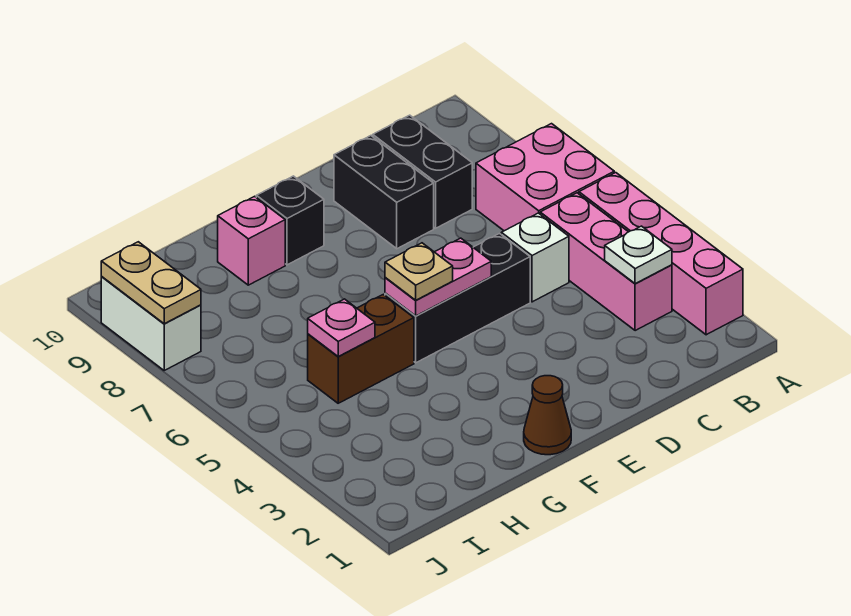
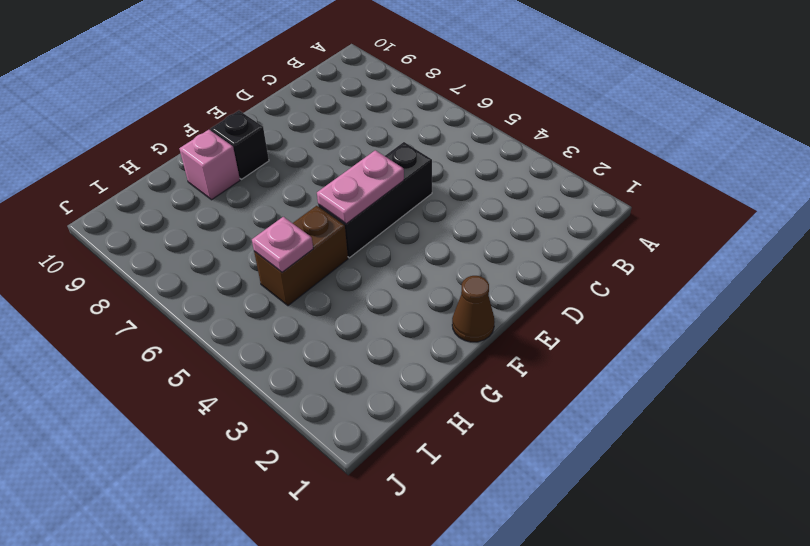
none -> pink 1x4 brick [579,173,743,335]
none -> pink 2x2 brick [476,124,614,231]
none -> pink 1x3 brick [540,193,672,331]

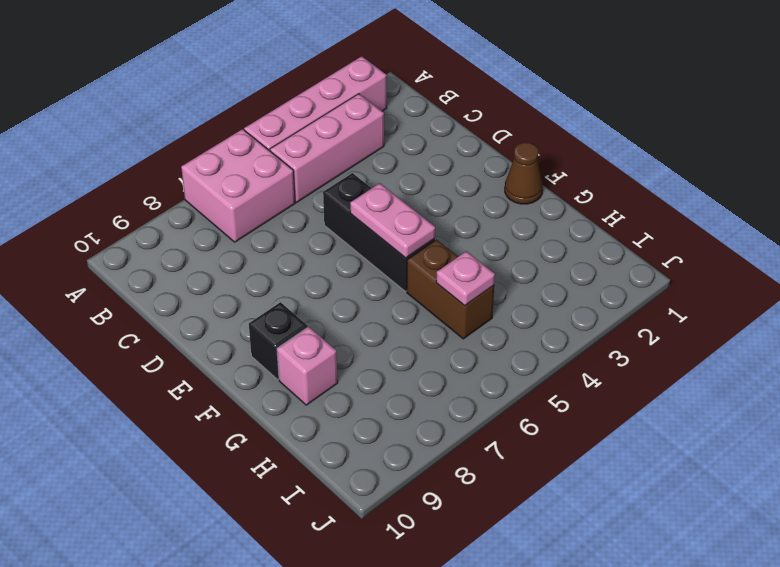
none -> white 1x1 brick [501,213,569,302]
none -> black 1x2 brick [373,115,472,228]
none -> black 1x2 brick [334,136,434,249]

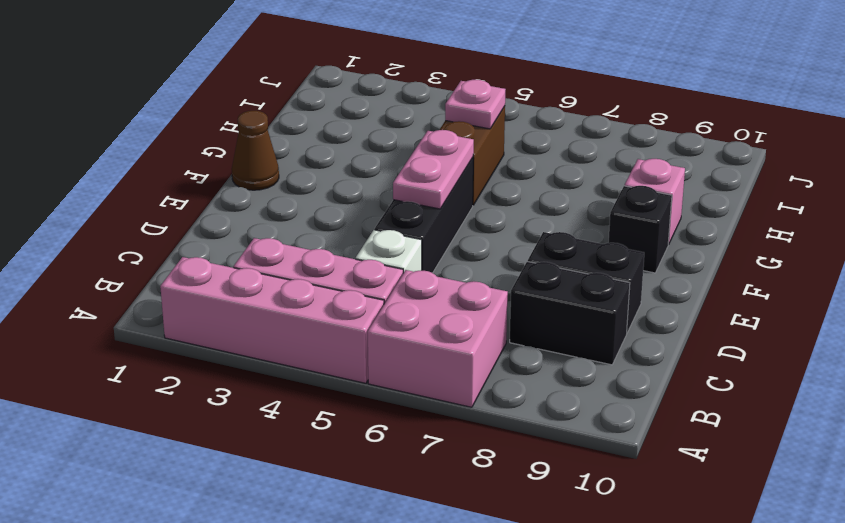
none -> white 1x2 brick [101,277,201,370]
none -> white 1x1 plate [605,226,672,284]
none -> tan 1x2 plate [101,242,201,324]

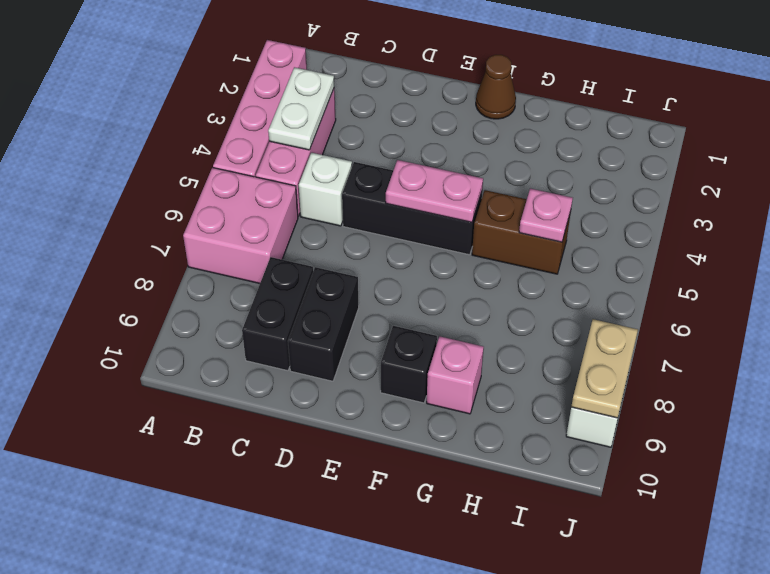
white 1x2 plate [268,67,334,150] -> white 1x1 plate [605,226,672,284]
none -> tan 1x1 plate [385,243,453,300]

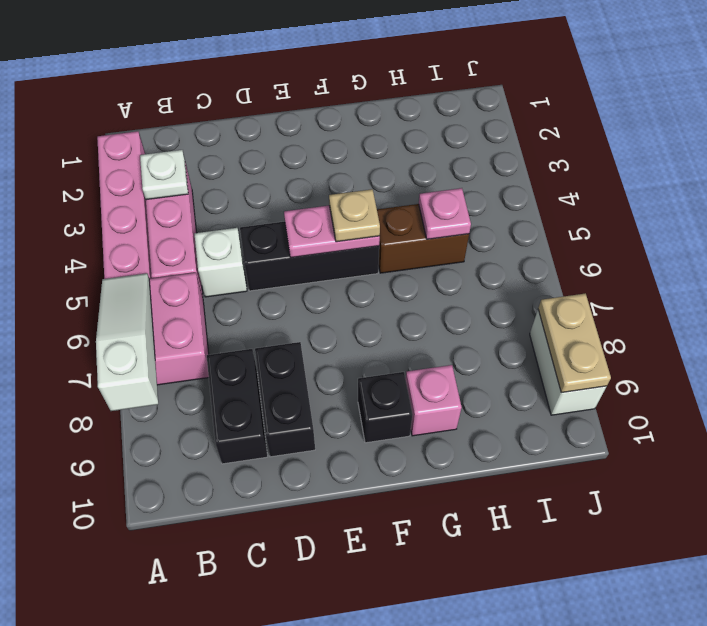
white 1x3 slope [96,273,158,411] -> none
none -> brown 1x1 cone [524,376,571,455]

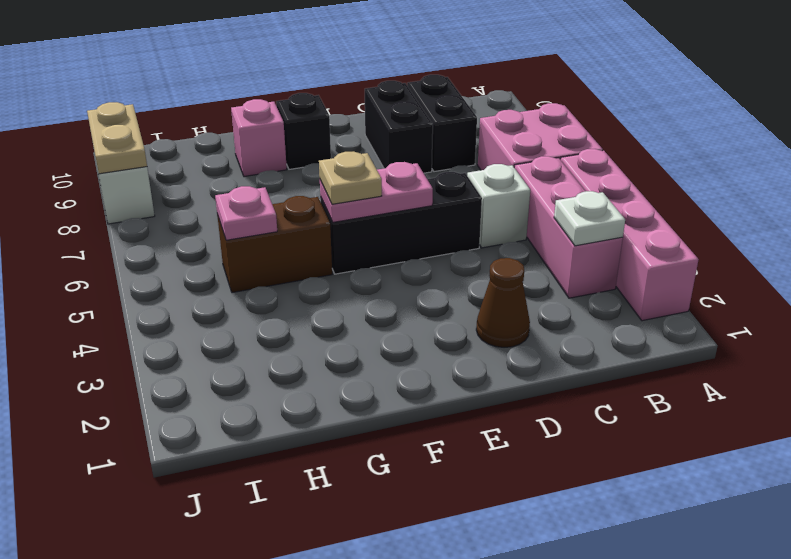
brown 1x1 cone [476,258,530,347] -> brown 1x1 cone moved to [524,376,571,455]

